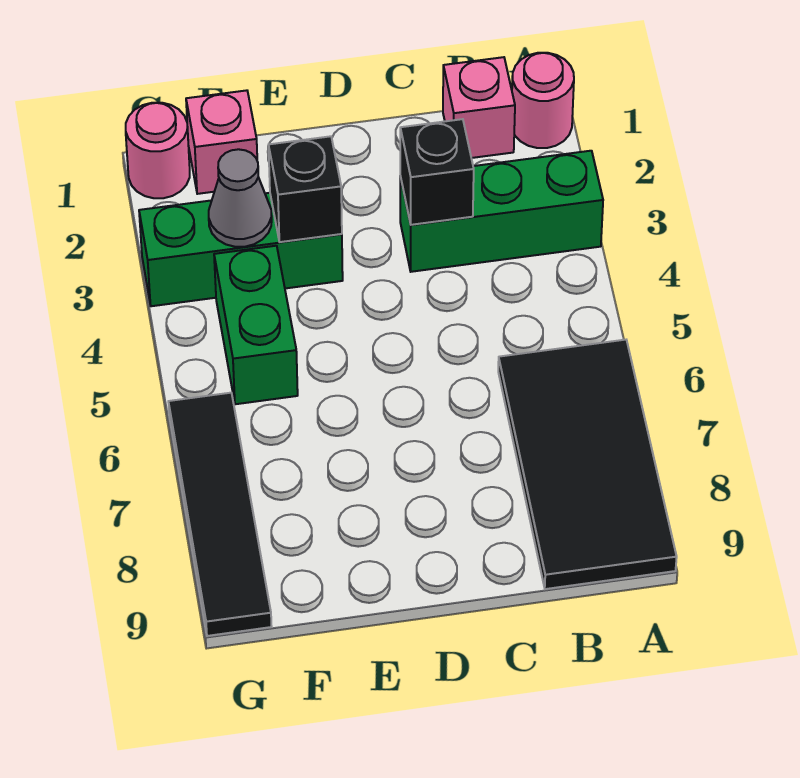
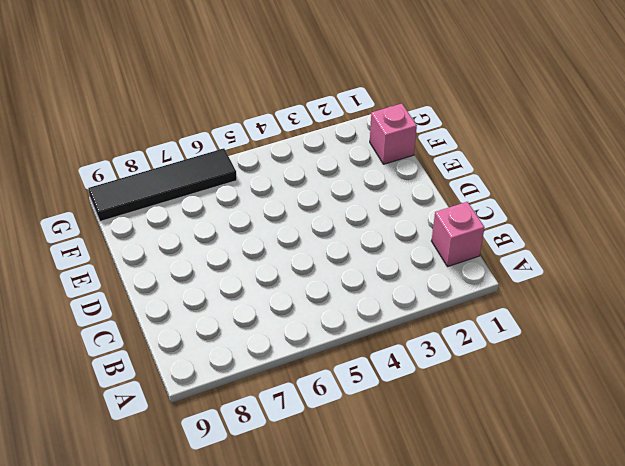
none -> pink 1x1 round brick [512,53,574,148]
none -> green 1x3 brick [400,151,603,272]
none -> black 2x4 tile [498,340,677,589]

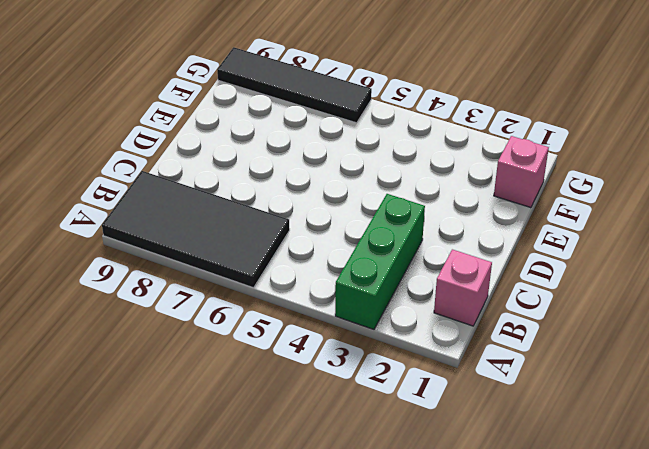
none -> pink 1x1 round brick [512,53,574,148]
none -> green 1x3 brick [139,193,343,306]
none -> green 1x2 brick [214,246,298,404]

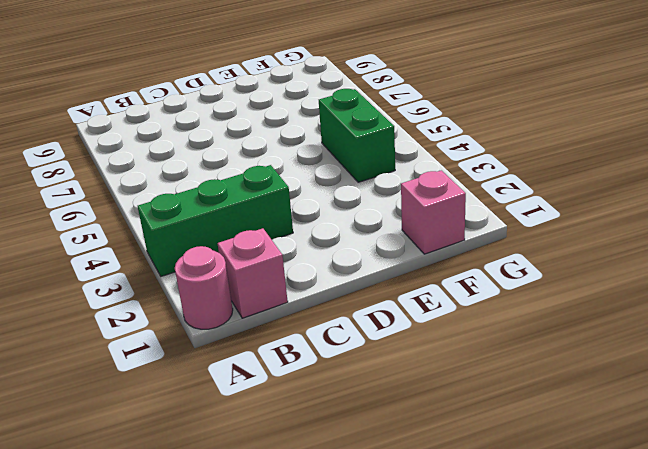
none -> black 2x4 tile [498,340,677,589]
none -> green 1x3 brick [139,193,343,306]
none -> pink 1x1 round brick [126,103,190,198]

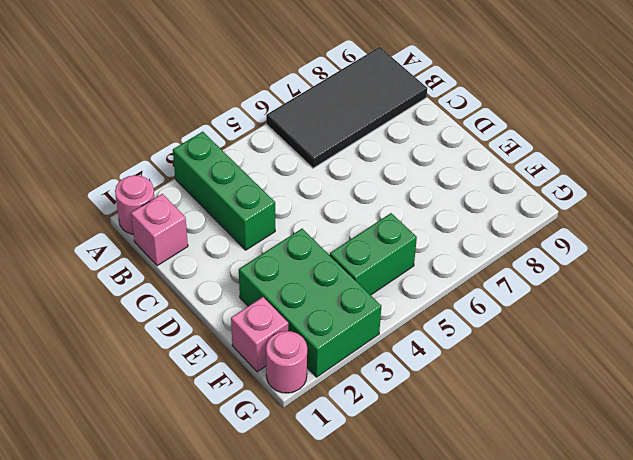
green 2x3 brick [239,229,381,377] -> green 1x3 brick [139,193,343,306]
none -> black 1x4 tile [168,393,272,636]
none -> black 1x1 brick [400,119,474,225]
none -> black 1x1 brick [268,136,342,242]

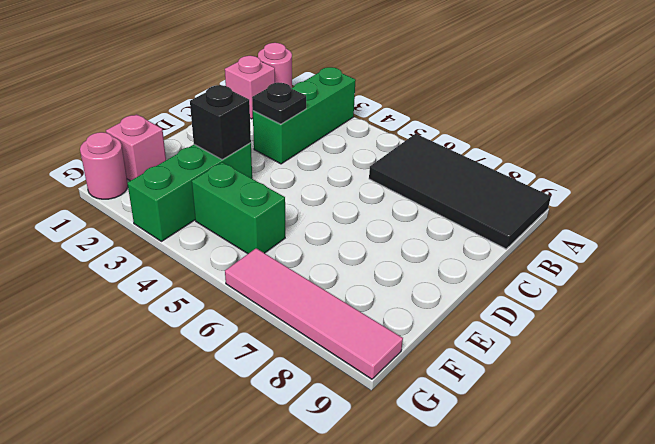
black 1x1 plate [252,83,306,124] -> black 1x1 brick [400,119,474,225]
pink 1x4 tile [225,248,403,379] -> black 1x4 tile [168,393,272,636]
none -> grey 1x1 cone [209,149,272,247]

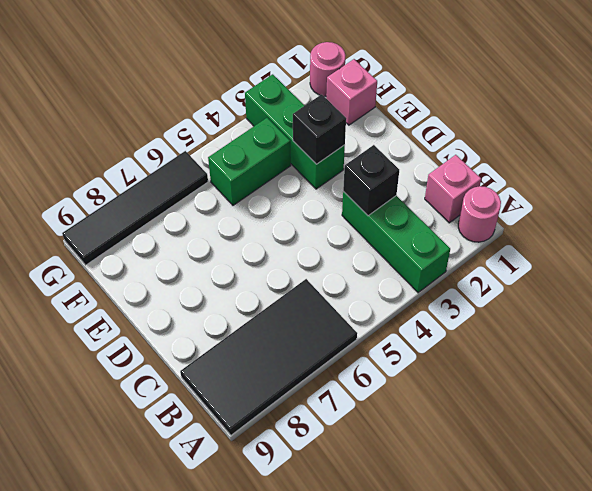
none -> grey 1x1 cone [209,149,272,247]

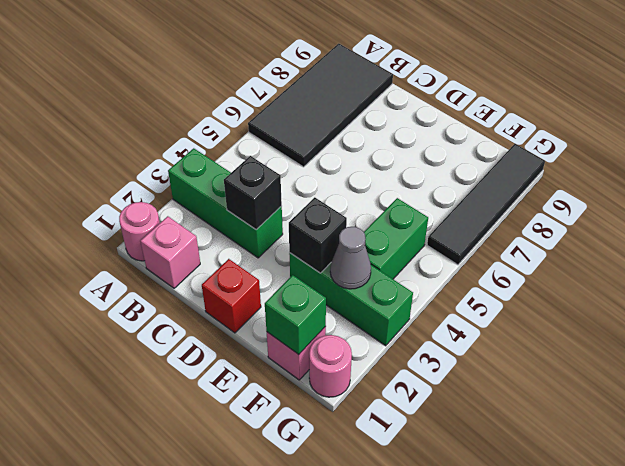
red 1x1 brick [202,259,261,333] -> none
green 1x1 brick [265,275,326,354] -> none

